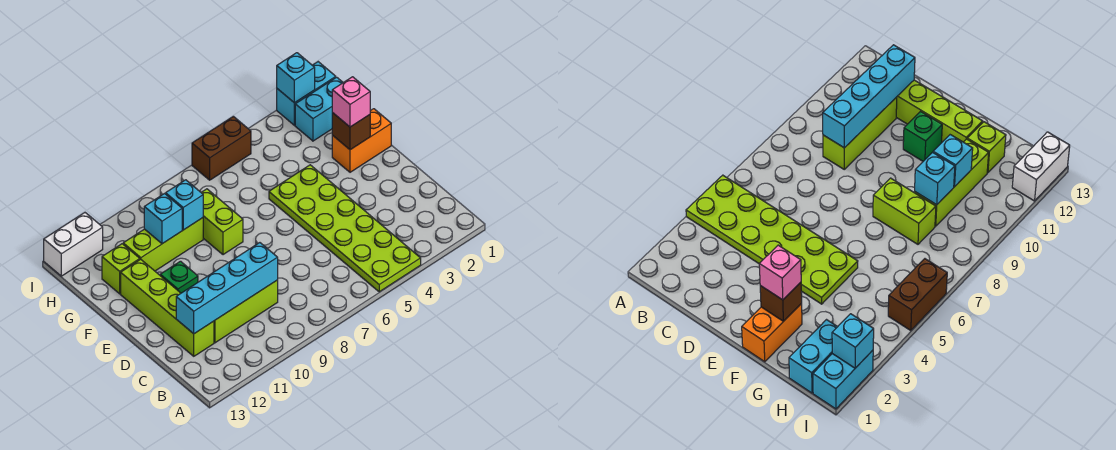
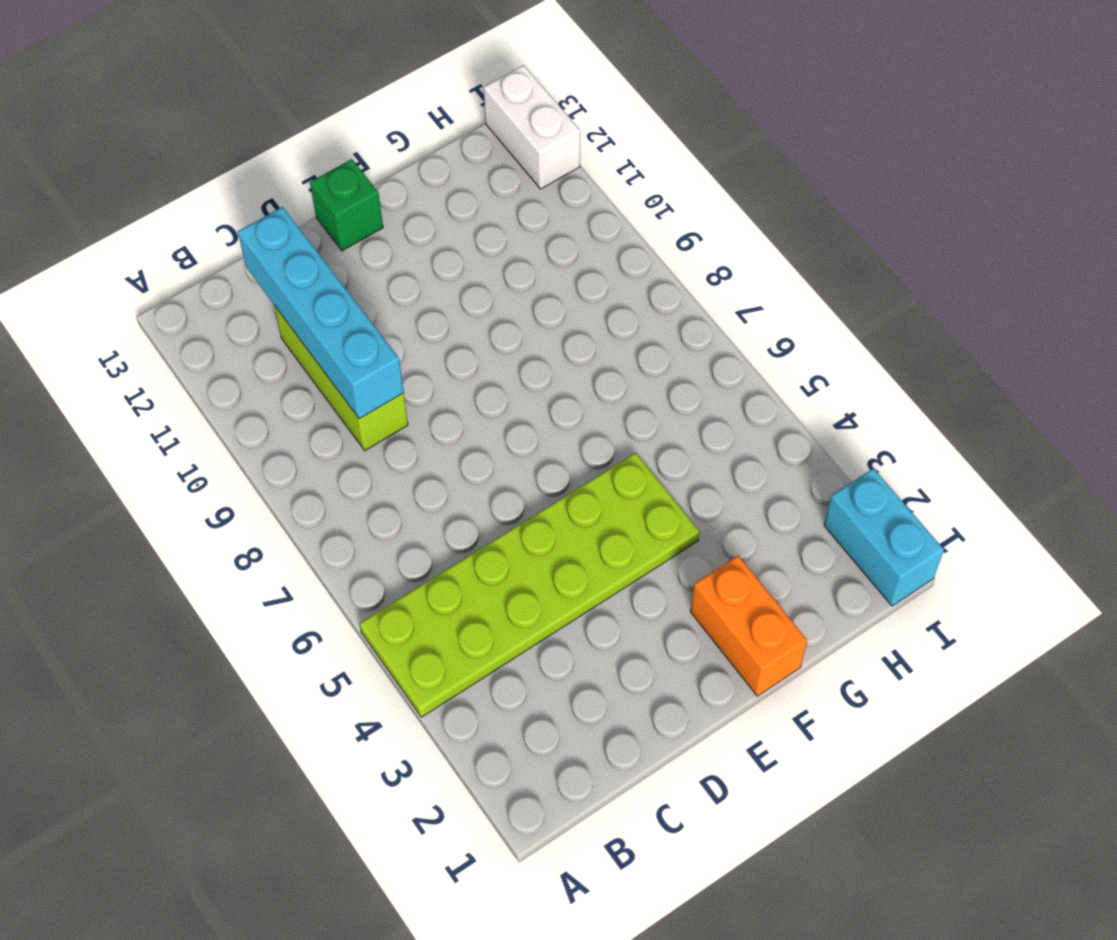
green 1x1 brick [310,159,383,251] -> green 1x1 brick moved to [160,261,198,293]
none -> lime 1x4 brick [121,259,214,356]
none -> lime 1x2 brick [201,189,243,255]
none -> lime 1x3 brick [123,218,203,271]

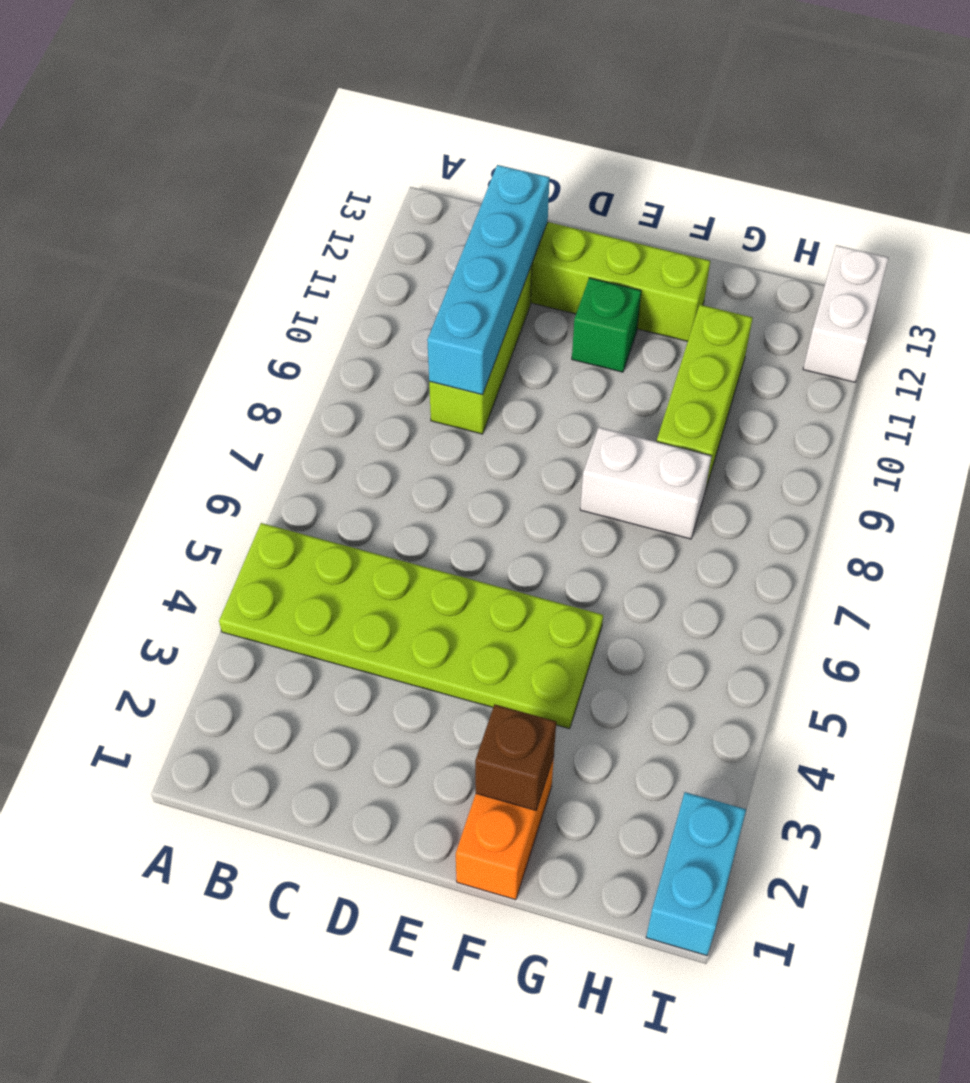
white 1x2 brick [580,427,712,539] -> lime 1x2 brick [201,189,243,255]
none -> lime 1x1 brick [102,244,140,294]
none -> cyan 1x2 brick [295,77,343,141]
none -> brown 1x2 brick [192,116,251,180]

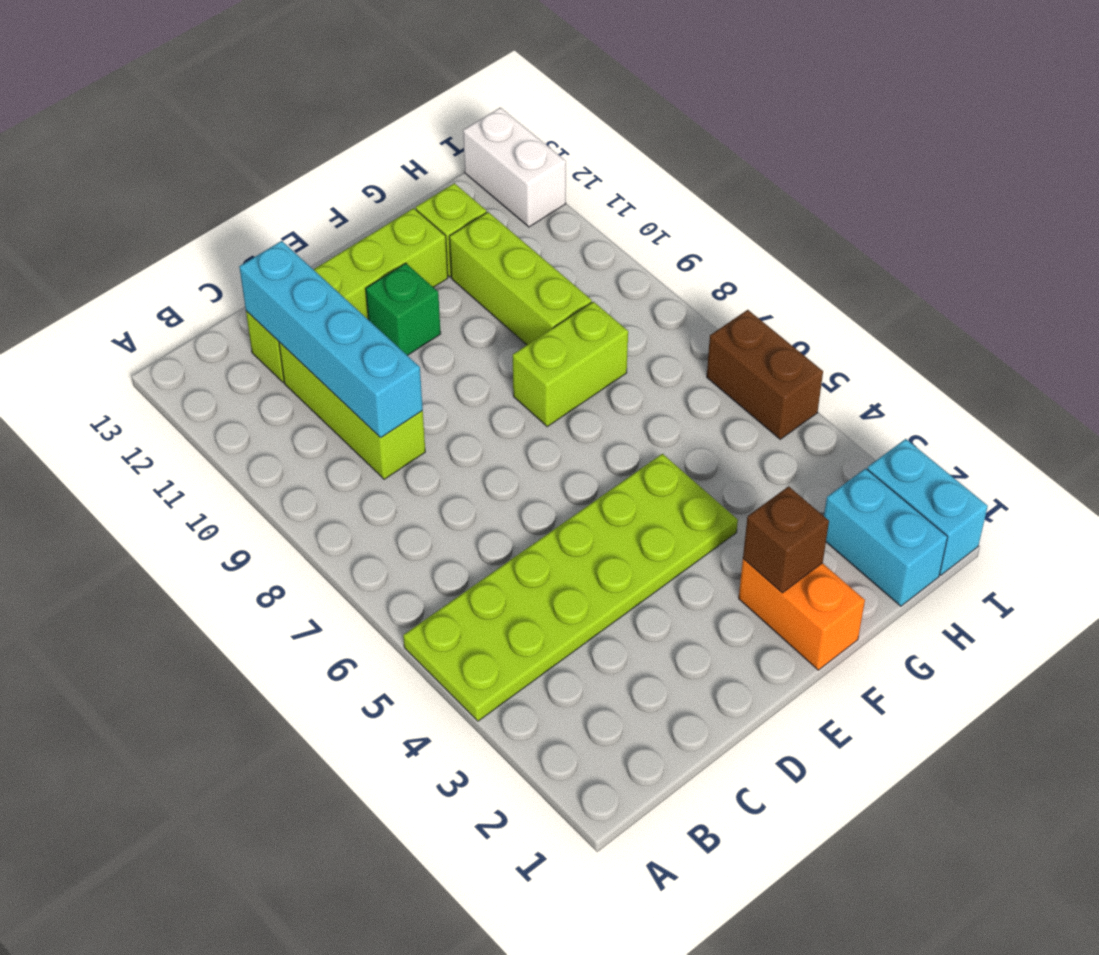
none -> cyan 1x1 brick [166,180,203,230]
none -> cyan 1x1 brick [144,194,182,244]
none -> cyan 1x1 brick [277,53,315,103]

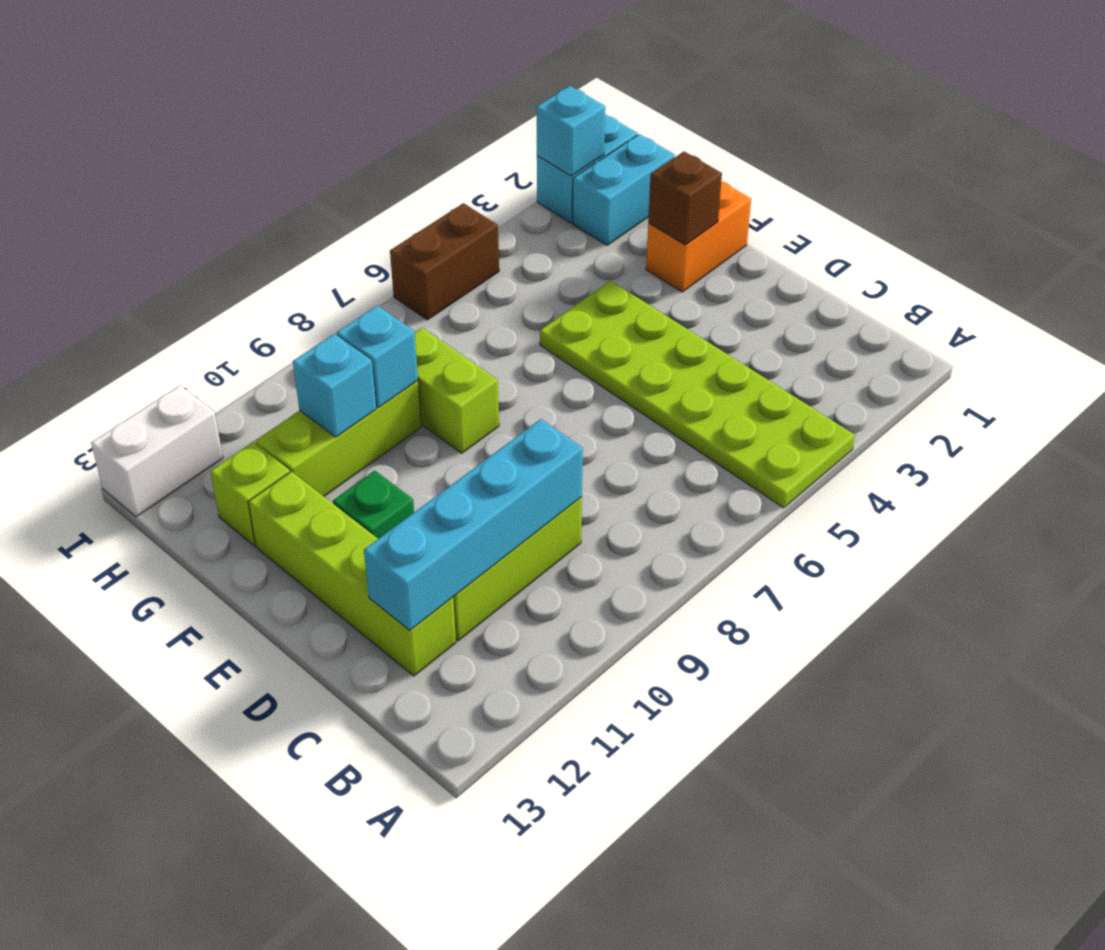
none -> pink 1x1 brick [332,77,370,127]

